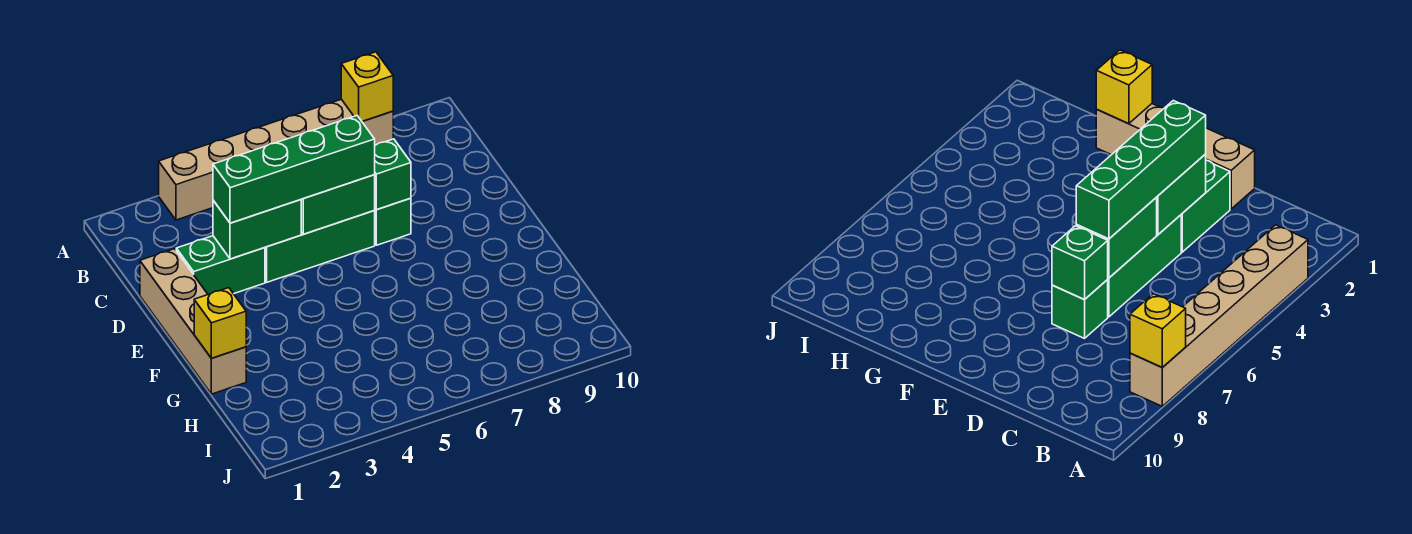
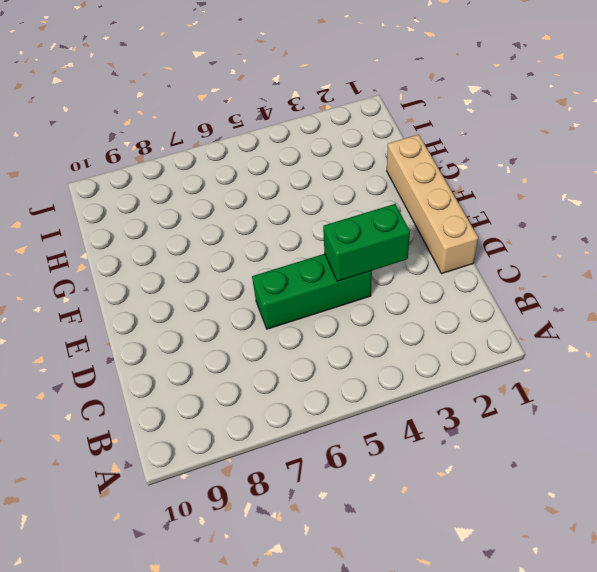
none -> tan 1x6 brick [159,99,393,220]
none -> green 1x2 brick [176,236,265,294]

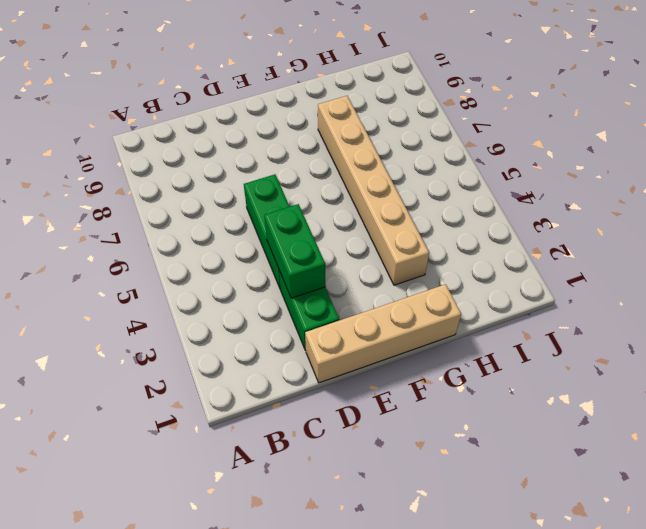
tan 1x6 brick [318,96,429,285] -> tan 1x6 brick moved to [159,99,393,220]
none -> green 1x1 brick [374,198,411,245]
none -> yellow 1x1 brick [341,52,393,121]

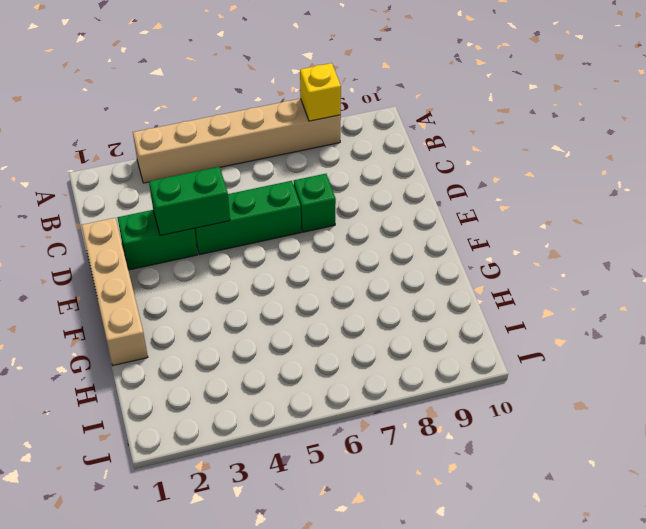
none -> green 1x2 brick [301,175,375,234]
none -> green 1x1 brick [375,139,411,210]

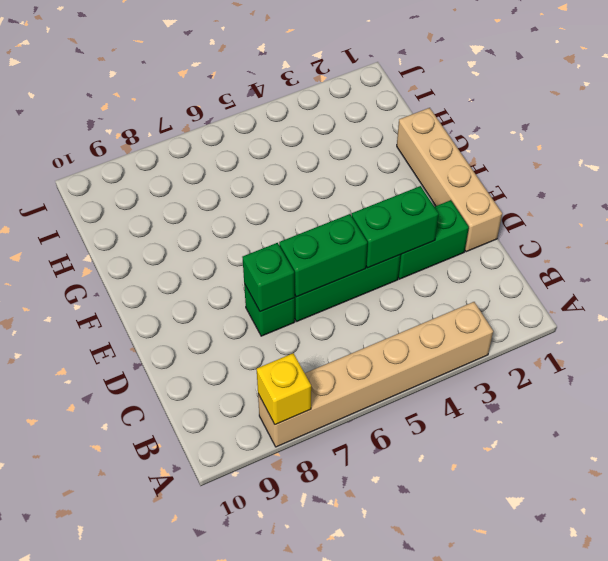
none -> yellow 1x1 brick [194,288,246,358]
none -> green 1x4 brick [213,116,375,223]

